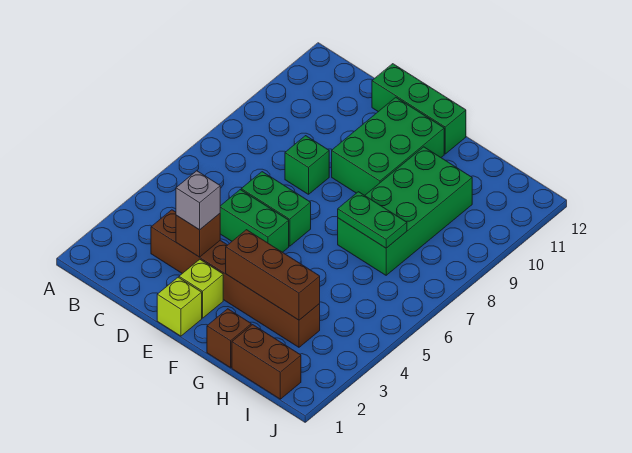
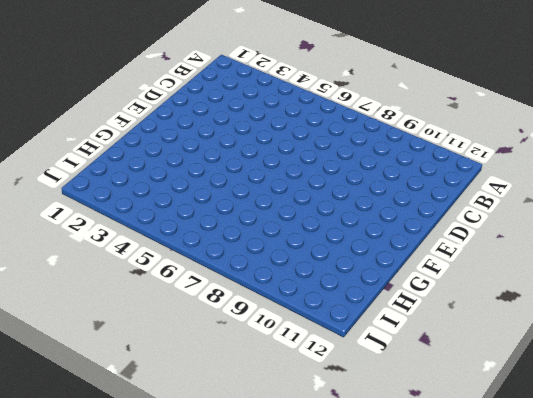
none -> brown 1x6 brick [151,210,320,347]
none -> green 1x2 brick [220,190,289,252]
none -> green 1x2 brick [241,172,311,246]

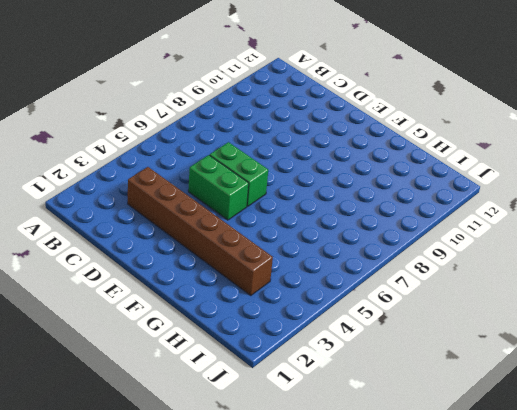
none -> green 1x1 brick [285,136,329,194]
none -> green 1x3 brick [372,64,466,154]
none -> lime 1x1 brick [157,277,202,336]

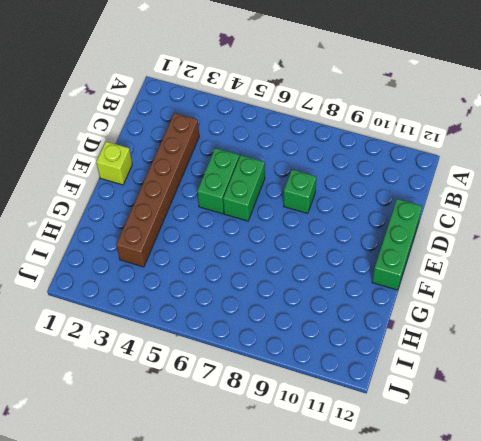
none -> lime 1x1 brick [179,259,223,318]
none -> green 2x3 brick [332,97,444,195]
none -> brown 1x1 brick [207,309,251,368]

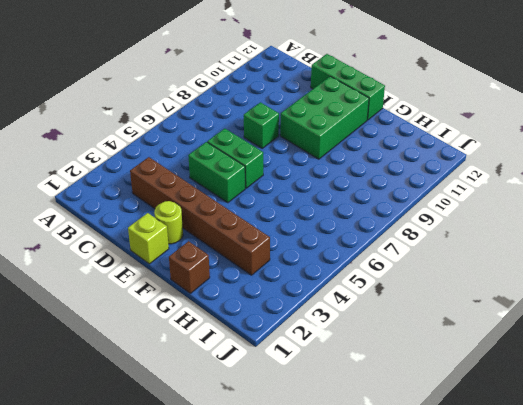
lime 1x1 round brick [154,201,183,244] -> lime 1x1 brick [179,259,223,318]
none -> green 2x4 brick [338,147,472,275]
none -> brown 1x2 brick [232,325,301,399]
none -> brown 1x1 brick [176,214,220,257]

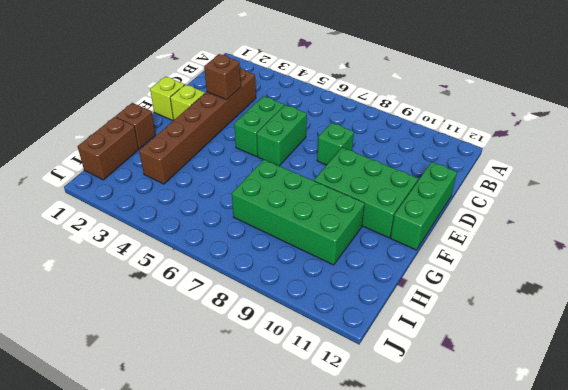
none -> brown 1x3 brick [226,230,320,320]
none -> green 1x2 plate [338,192,407,248]
none -> grey 1x1 brick [176,171,220,230]

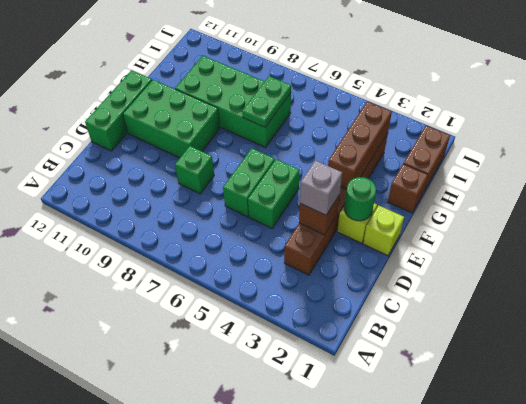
green 1x1 round brick [344,177,376,221] -> none

